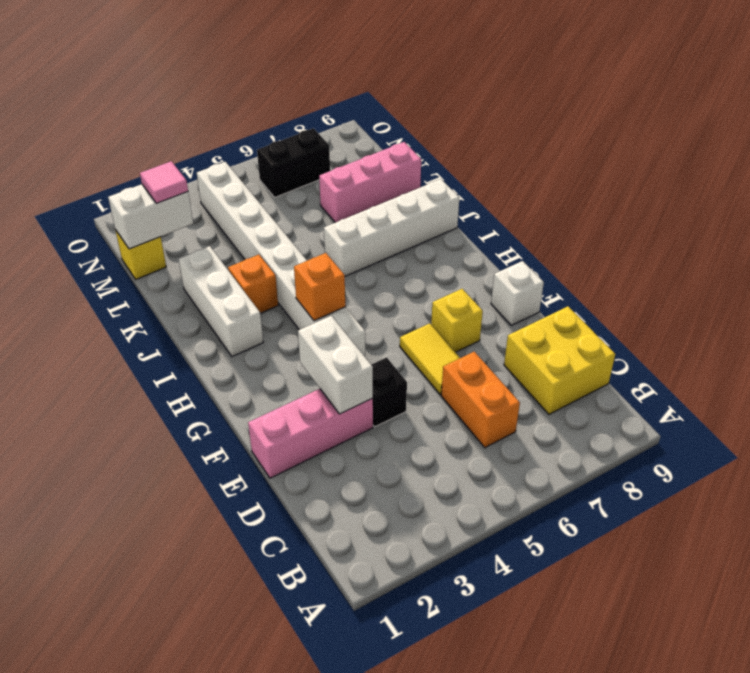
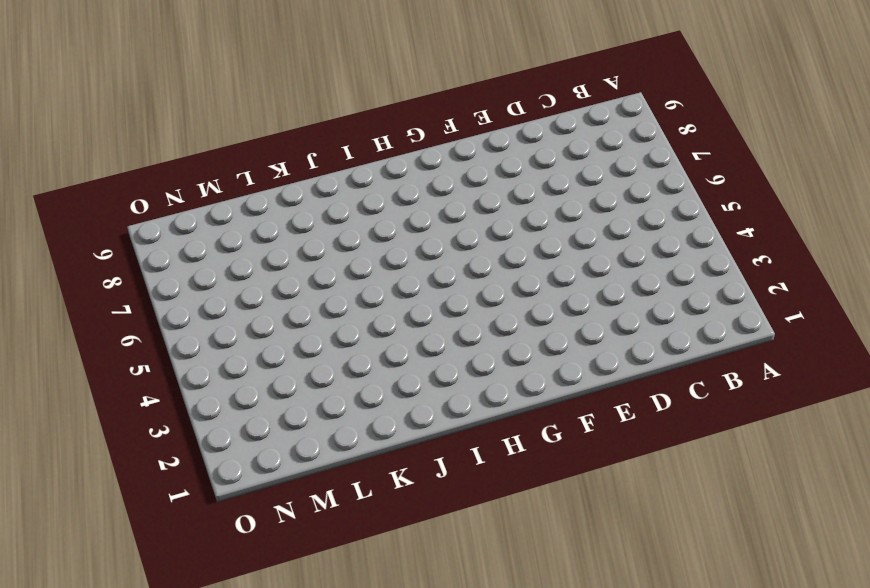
none -> orange 1x2 brick [441,352,520,448]
none -> yellow 2x2 brick [504,306,615,414]
none -> pink 1x3 brick [248,389,373,478]

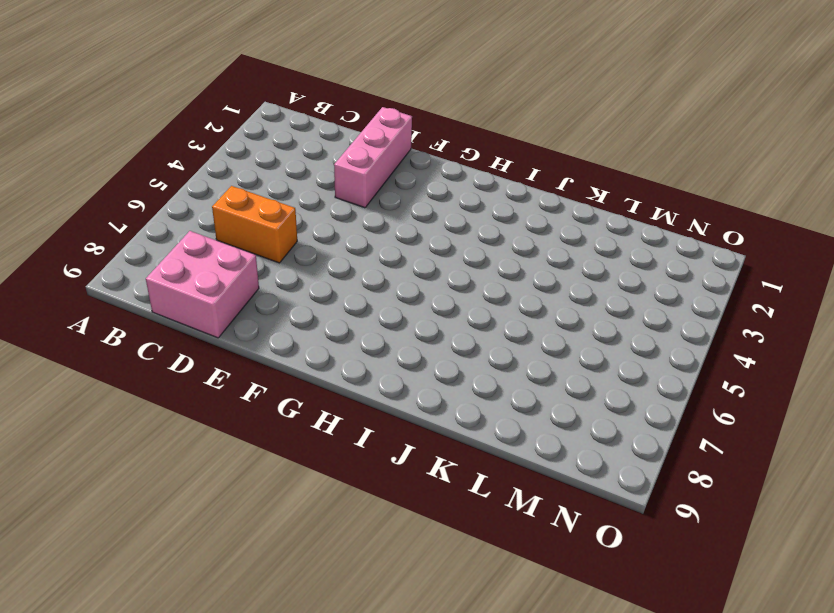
pink 2x2 brick [146,231,259,338] -> yellow 2x2 brick [504,306,615,414]
none -> black 1x1 brick [371,357,407,427]
none -> yellow 1x2 tile [400,323,460,395]
none -> yellow 1x1 brick [431,289,483,352]

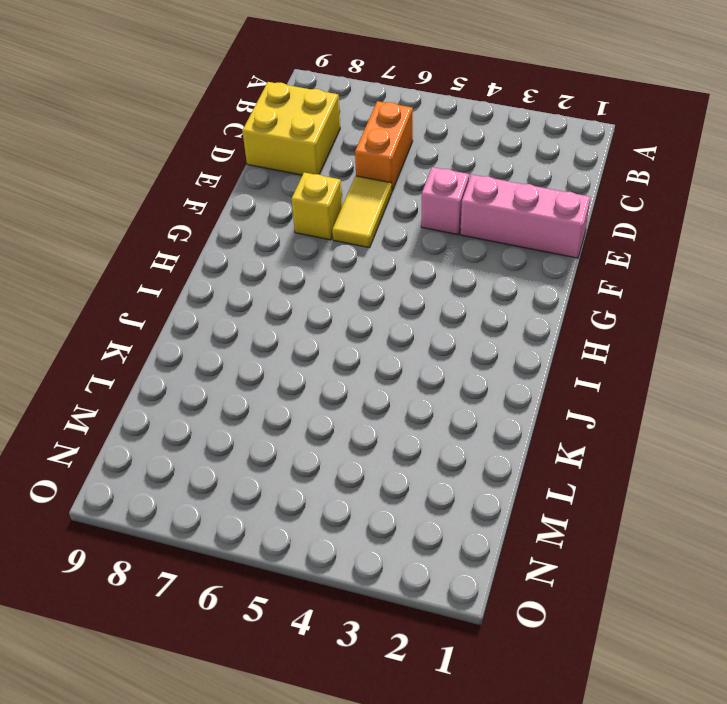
pink 1x1 brick [421,167,469,235] -> black 1x1 brick [371,357,407,427]
none -> white 1x1 brick [491,261,544,325]
none -> white 1x8 brick [197,162,365,357]
none -> white 1x3 brick [179,246,263,356]

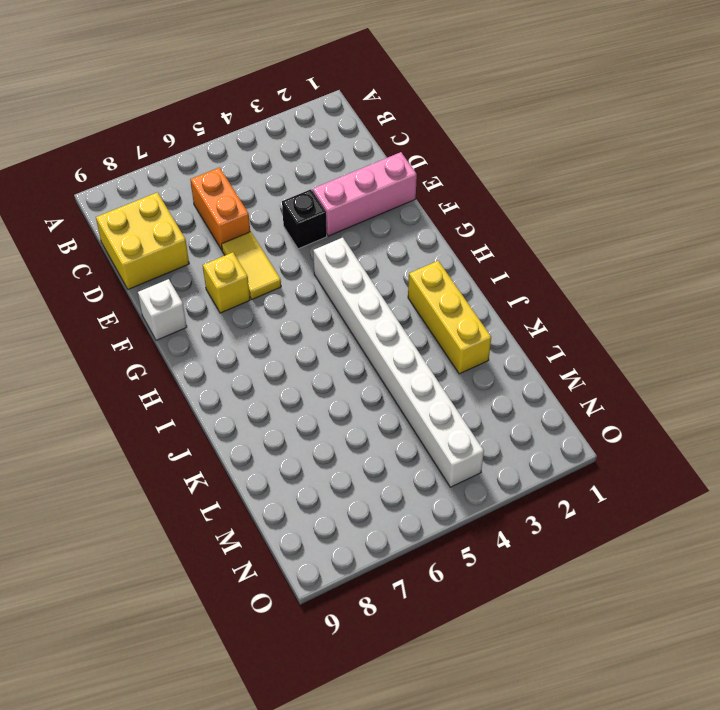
yellow 1x3 brick [408,261,491,374] -> white 1x3 brick [179,246,263,356]
none -> orange 1x1 brick [228,255,278,313]
none -> white 1x4 brick [324,179,459,276]
none -> pink 1x3 brick [319,142,421,223]

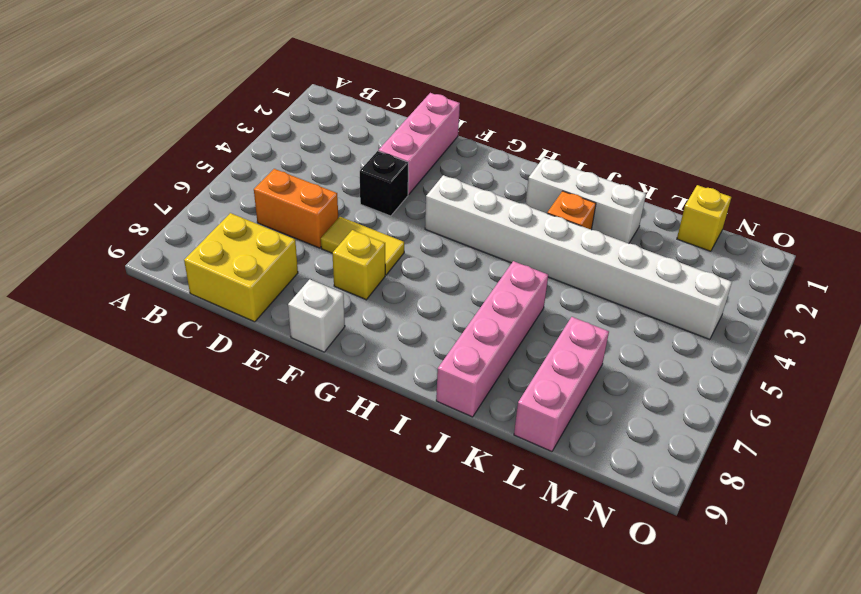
pink 1x4 brick [436,261,548,417] -> white 1x4 brick [324,179,459,276]
none -> black 1x2 brick [257,128,330,197]
none -> white 1x2 brick [298,316,373,414]
none -> orange 1x1 brick [294,253,345,321]

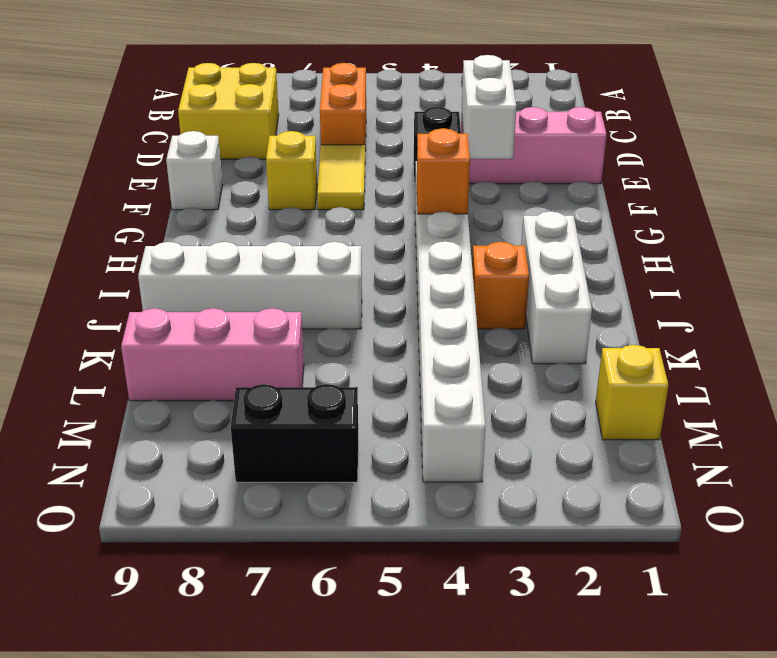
none -> white 1x2 brick [108,184,193,249]
none -> pink 1x1 tile [140,161,188,203]

